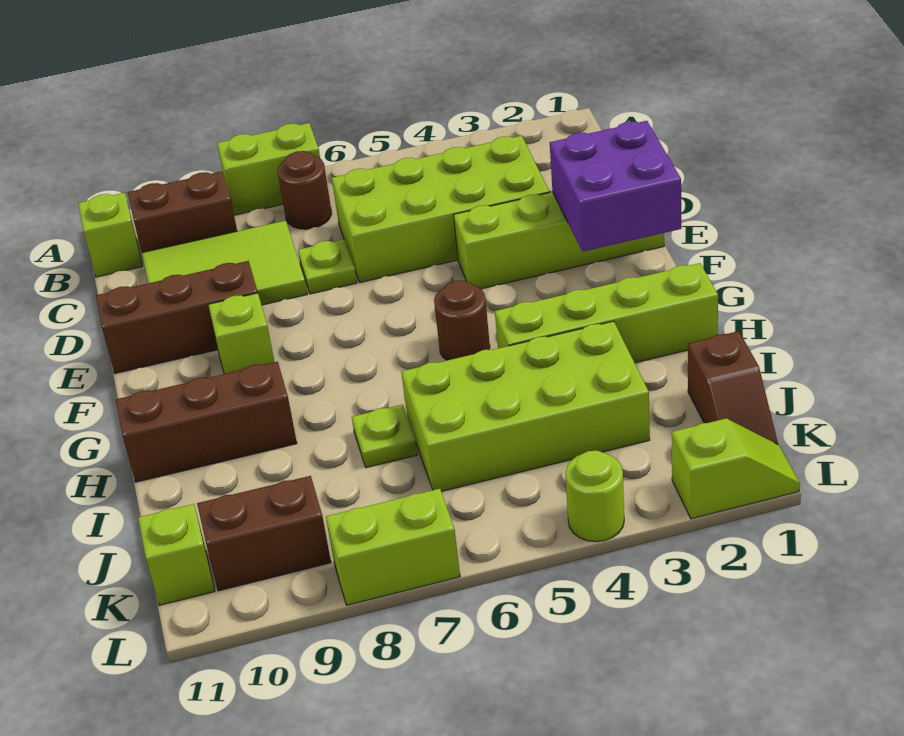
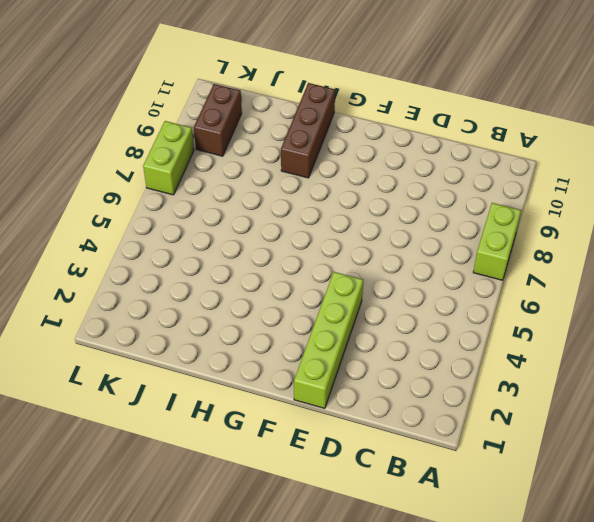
none -> brown 1x1 round brick [278,151,332,229]
none -> brown 1x2 brick [127,171,237,253]
none -> lime 1x1 brick [78,193,142,277]

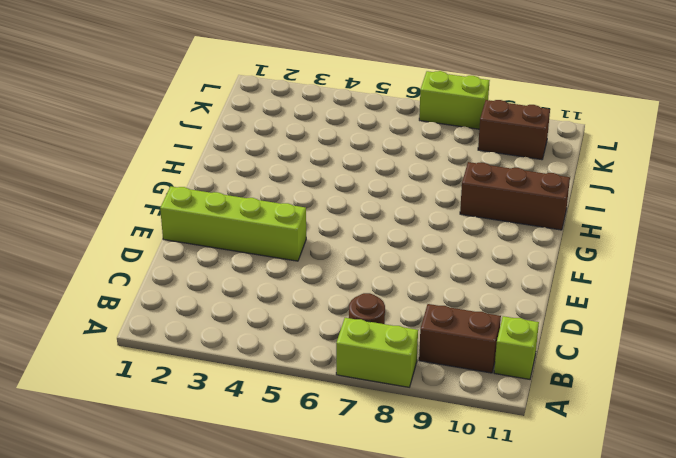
none -> lime 2x4 brick [332,136,549,282]
none -> lime 2x3 tile [142,221,307,305]
none -> lime 1x1 plate [298,239,357,294]

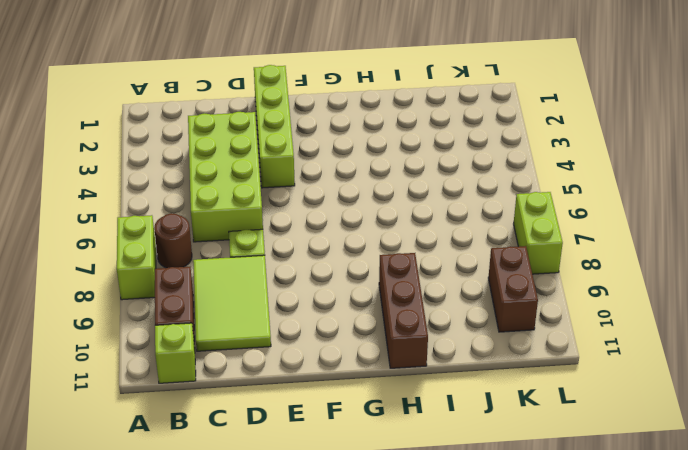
none -> brown 1x3 brick [96,261,258,374]
none -> lime 1x1 brick [208,293,274,374]
none -> brown 1x1 round brick [434,280,490,360]

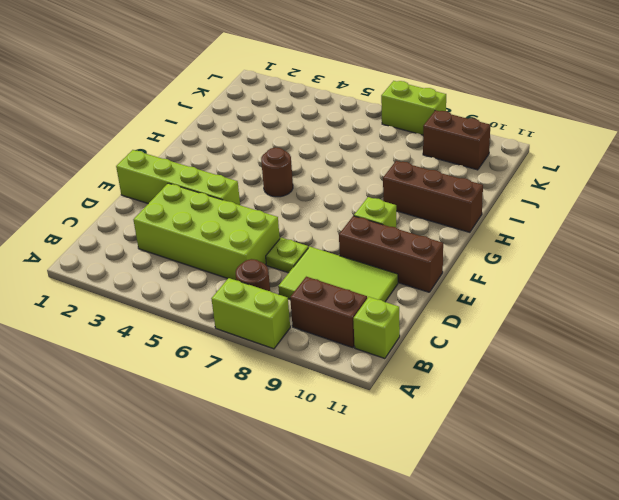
none -> lime 1x4 brick [495,263,718,363]
none -> lime 2x4 brick [401,321,650,492]
none -> lime 1x1 plate [352,405,417,468]

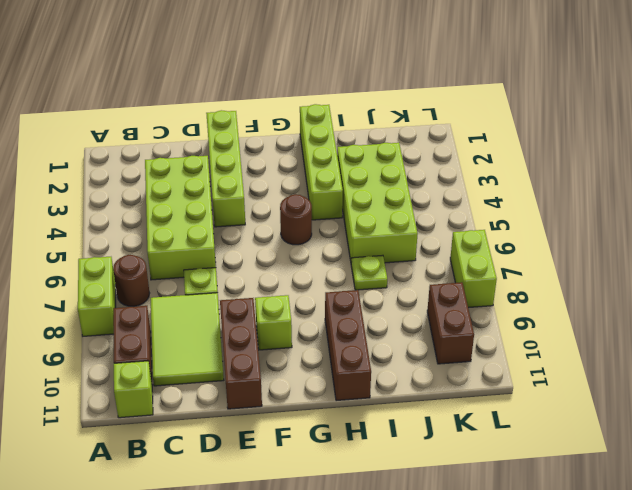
none -> brown 1x2 slope [688,331,778,444]
none -> lime 1x1 brick [138,504,215,605]
none -> lime 1x2 slope [672,418,800,519]

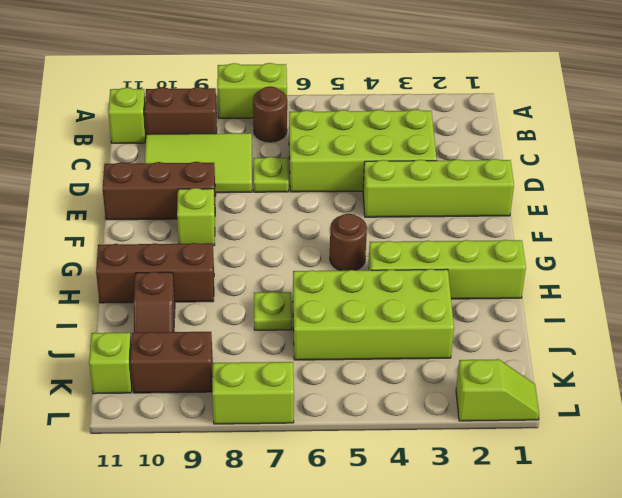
brown 1x2 slope [134,272,175,332] -> brown 1x2 slope moved to [688,331,778,444]
none -> lime 1x1 round brick [565,451,624,542]
none -> purple 2x2 brick [550,121,681,252]

